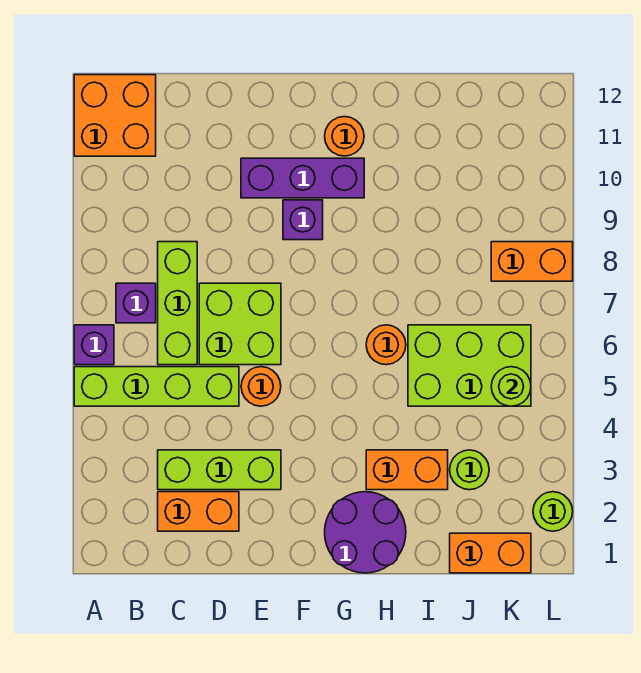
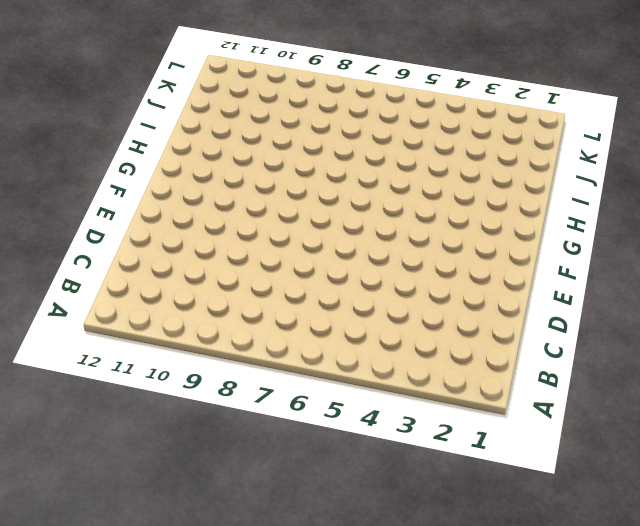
none -> lime 1x4 brick [74,367,239,406]
none -> purple 1x1 brick [74,325,114,365]
none -> orange 2x2 brick [74,75,156,156]

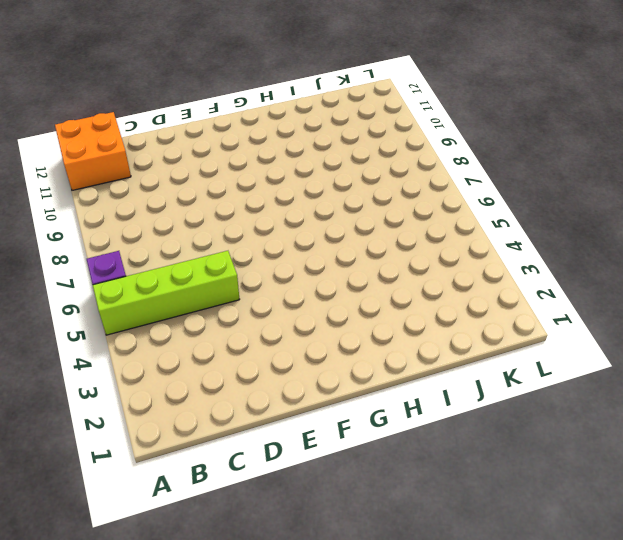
none -> purple 1x1 brick [116,283,156,323]
none -> orange 1x2 brick [158,492,239,531]
none -> lime 1x3 brick [158,450,281,490]

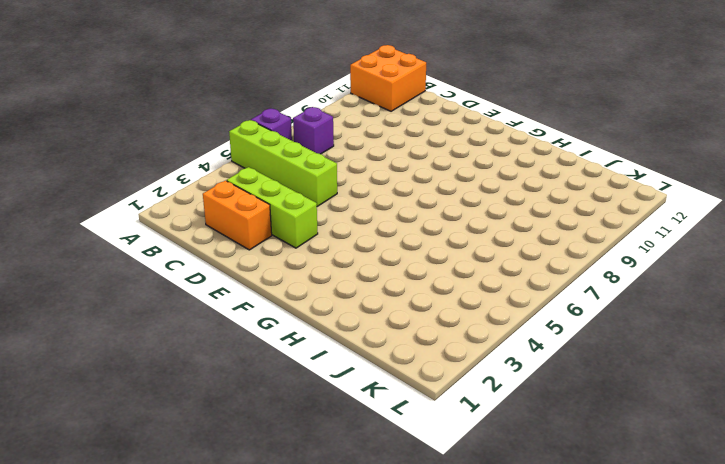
none -> lime 1x3 brick [158,242,197,365]
none -> lime 2x2 brick [199,283,281,365]
none -> orange 1x1 round brick [241,367,281,406]

